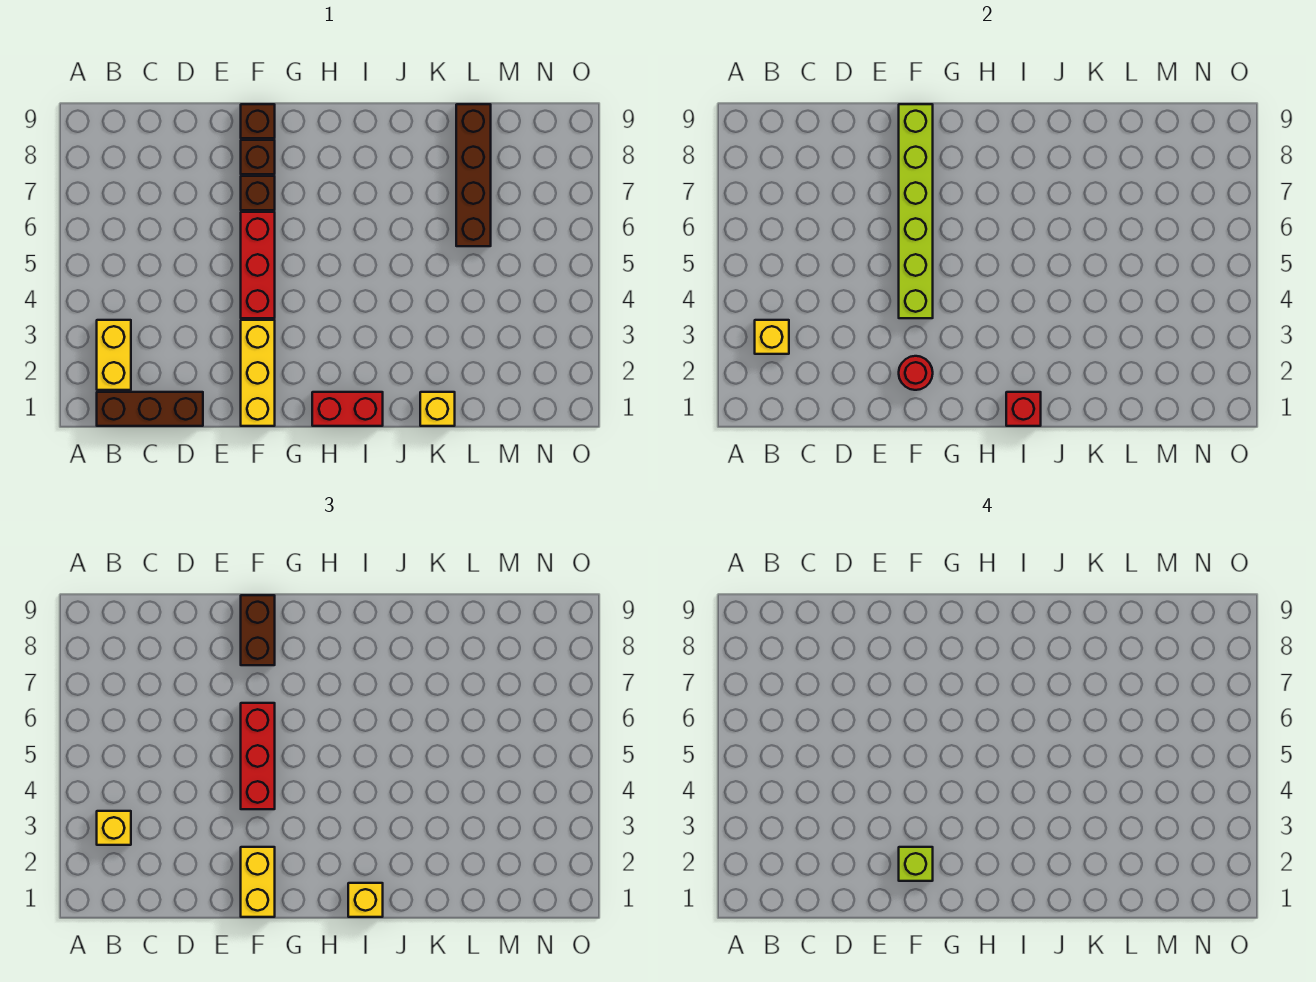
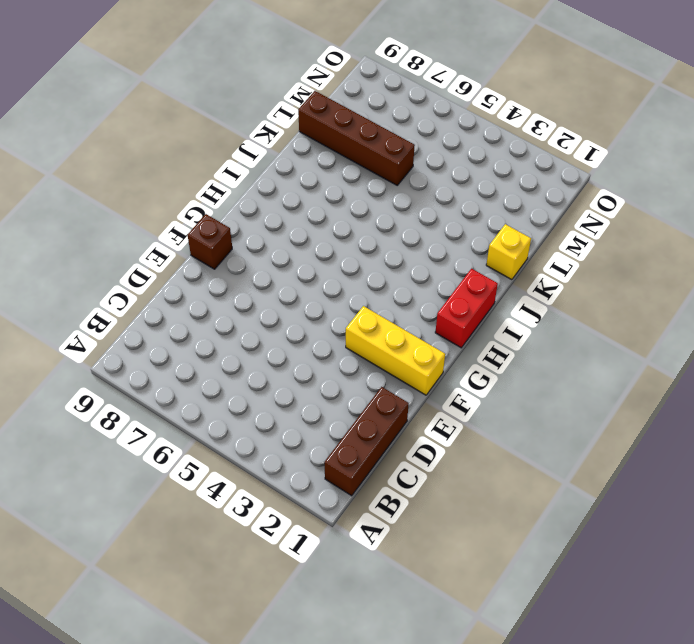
none -> yellow 1x2 brick [97,320,131,390]
none -> red 1x3 brick [241,212,275,318]
none -> brown 1x1 brick [241,176,275,210]

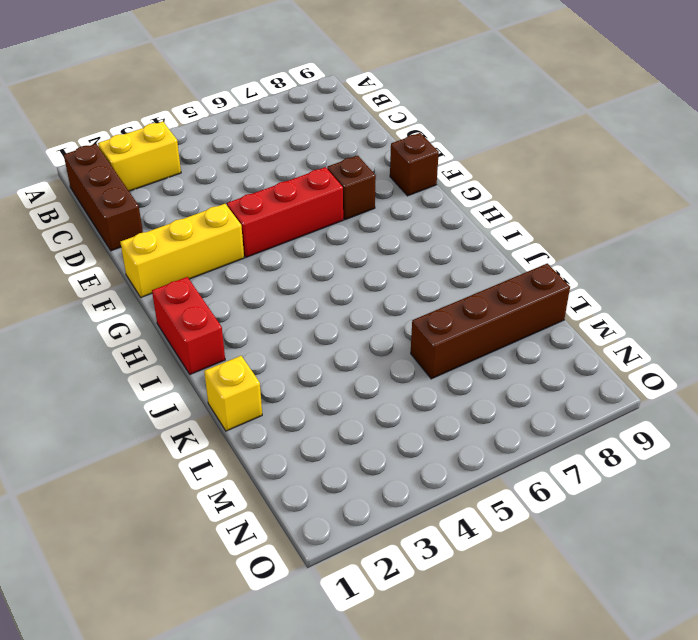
none -> brown 1x1 brick [241,140,275,174]
none -> yellow 1x1 brick [755,320,789,354]
none -> red 1x1 round brick [899,356,933,390]

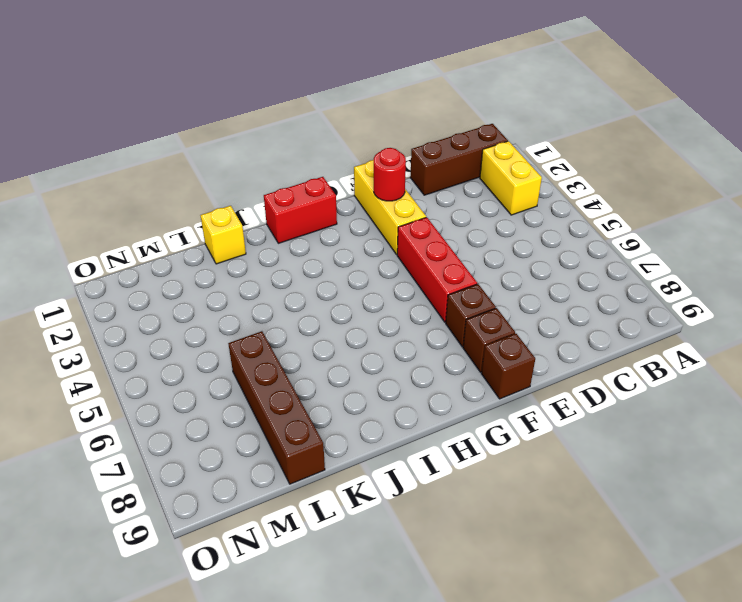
none -> yellow 1x1 brick [755,320,789,354]
none -> lime 1x6 brick [899,104,933,318]
none -> red 1x1 brick [1006,392,1041,426]

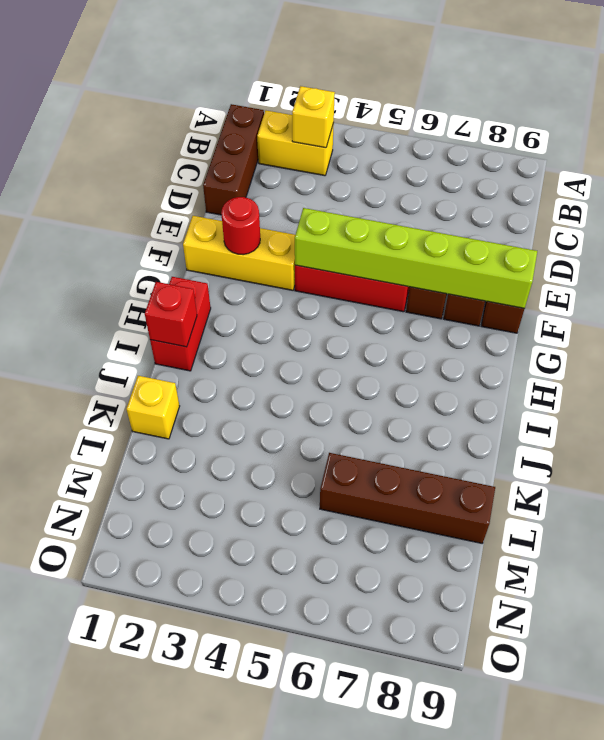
none -> yellow 1x1 brick [97,811,131,845]
none -> yellow 1x2 brick [241,847,275,917]
none -> red 1x3 brick [241,703,275,809]

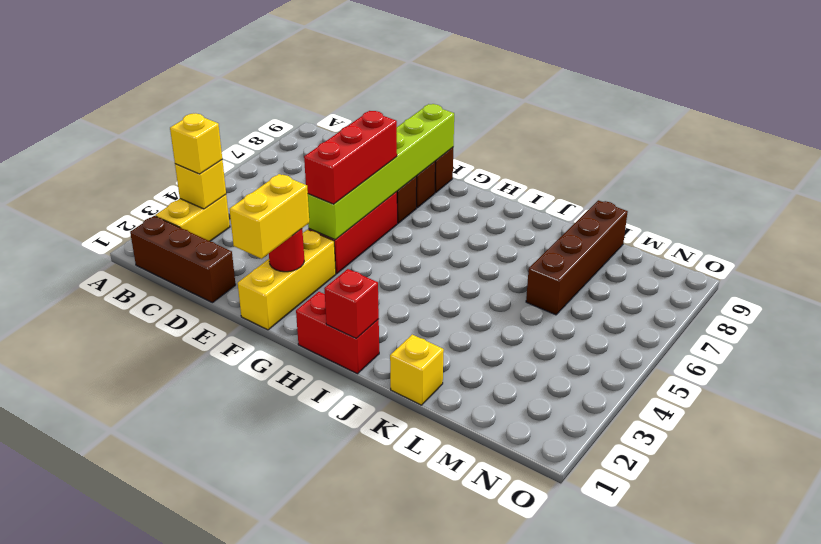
none -> brown 1x2 brick [241,595,275,665]
none -> yellow 1x1 brick [348,883,383,917]
none -> lime 1x1 brick [899,847,933,881]

